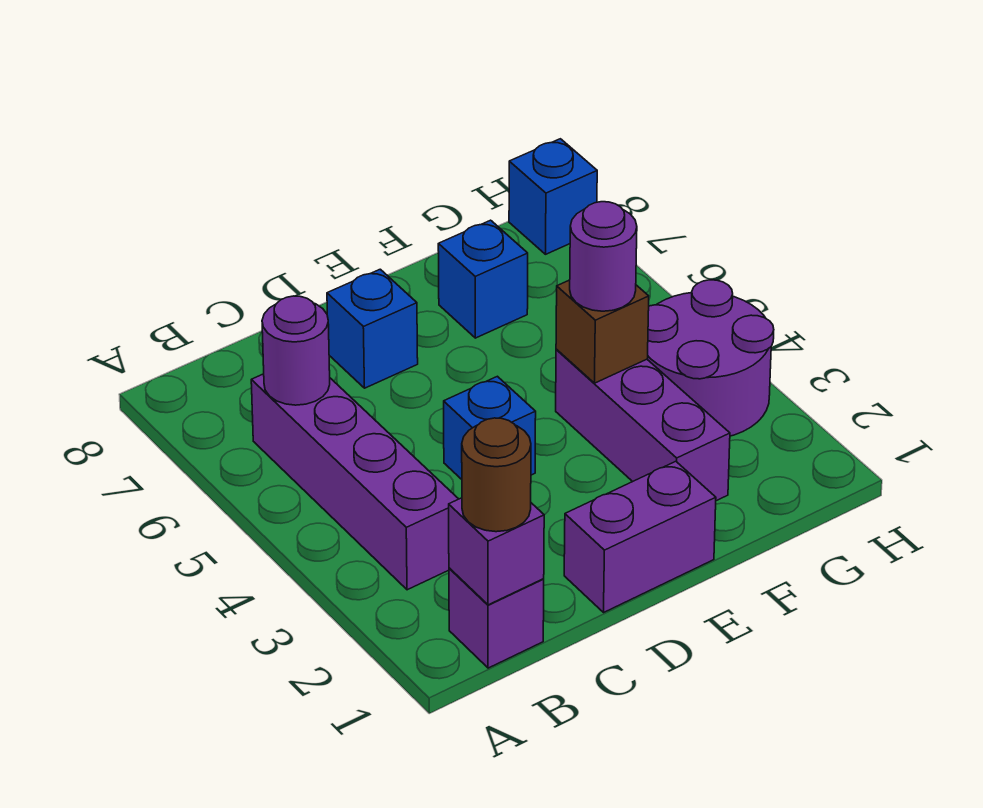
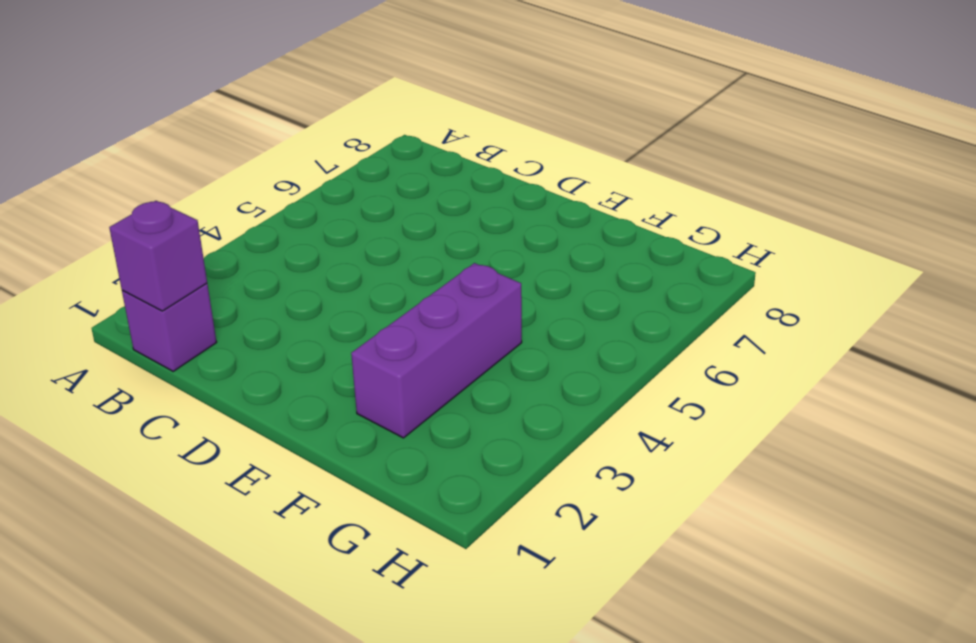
none -> purple 1x4 brick [251,374,458,590]
none -> purple 1x2 brick [564,461,716,612]
none -> blue 1x1 brick [444,376,536,479]

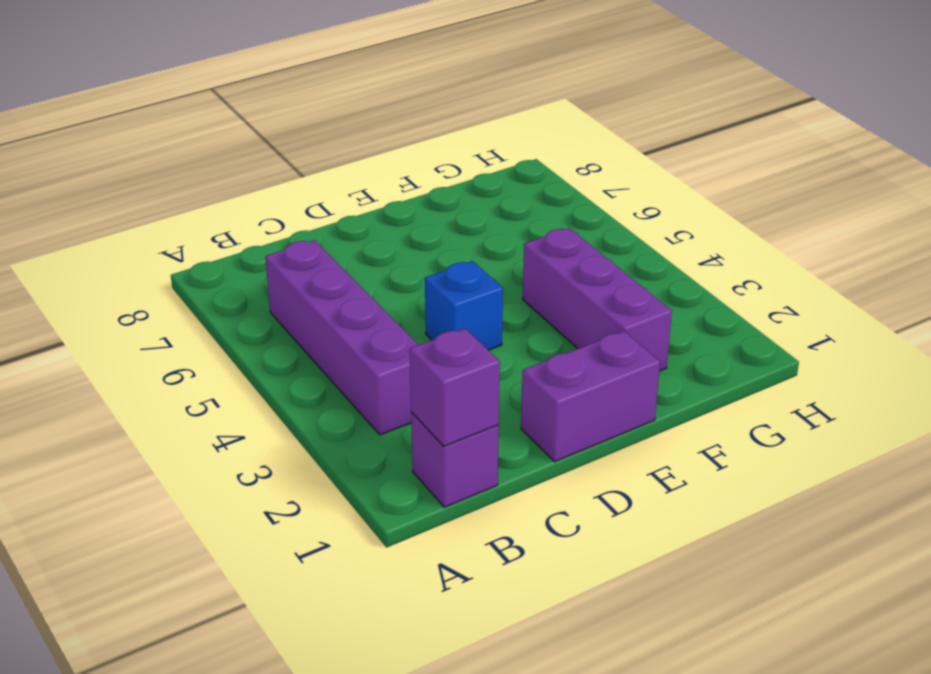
none -> blue 1x1 brick [327,269,418,388]
none -> blue 1x1 brick [438,220,528,338]
none -> purple 2x2 round brick [647,280,774,436]

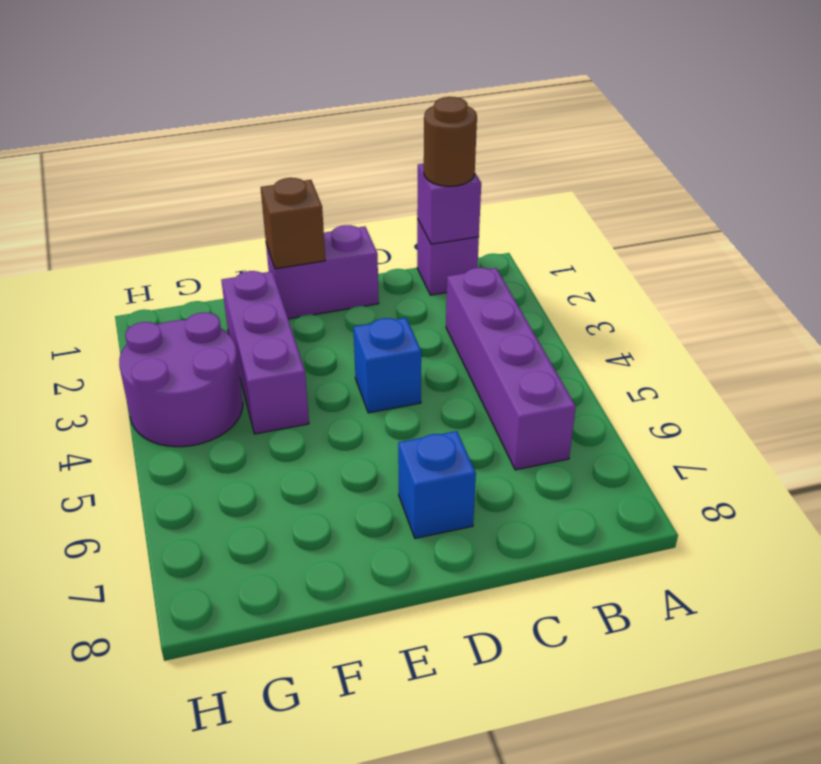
brown 1x1 brick [261,178,325,269] -> brown 1x1 brick moved to [556,280,649,383]
none -> blue 1x1 brick [438,220,528,338]
none -> blue 1x1 brick [509,139,597,254]
none -> purple 1x1 round brick [262,296,330,405]

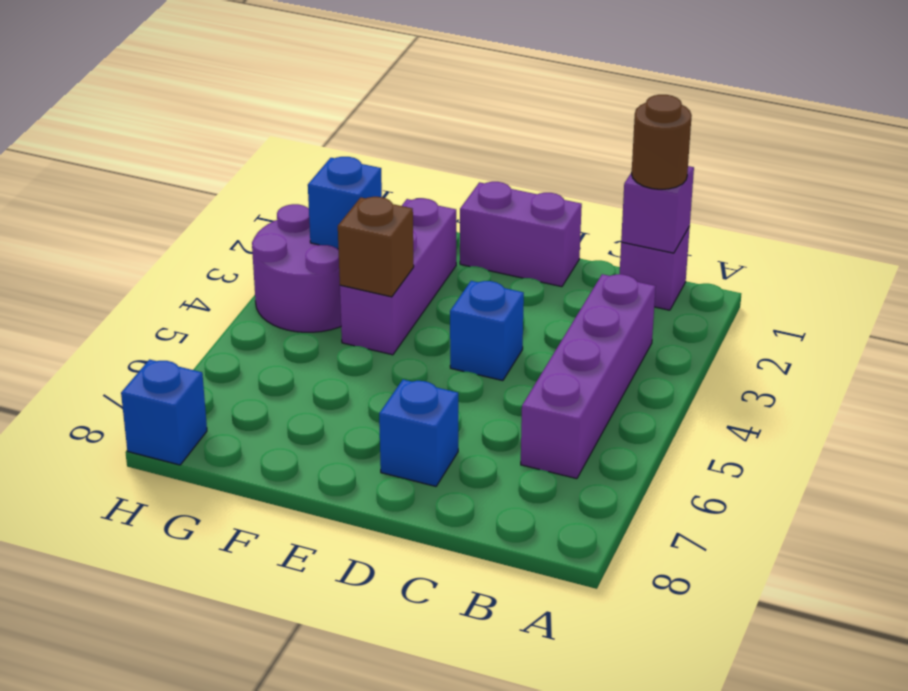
blue 1x1 brick [308,157,382,249] -> blue 1x1 brick moved to [438,220,528,338]
none -> purple 1x1 round brick [262,296,330,405]
none -> purple 1x1 round brick [570,202,637,311]

